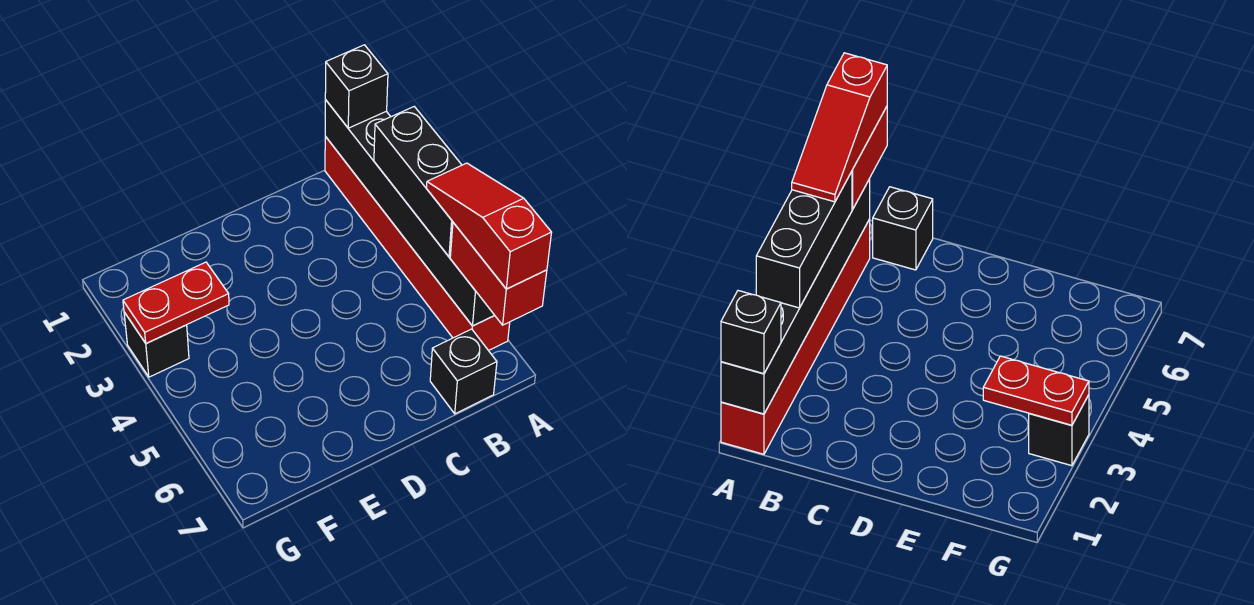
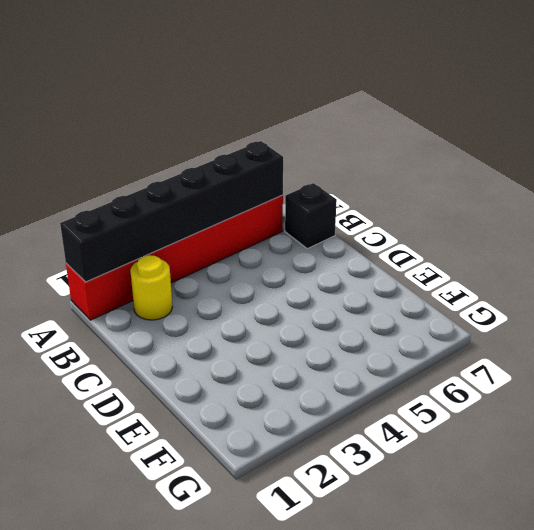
yellow 1x1 round brick [130,255,172,320] -> none
none -> black 1x1 brick [124,312,189,377]
none -> red 1x2 plate [123,262,229,343]

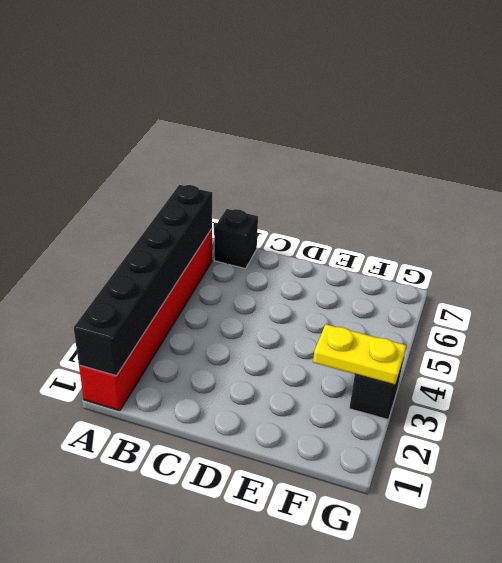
yellow 1x2 plate [313,324,406,385] -> red 1x2 plate [123,262,229,343]
none -> black 1x1 brick [325,45,388,128]
none -> black 1x3 brick [374,107,462,257]

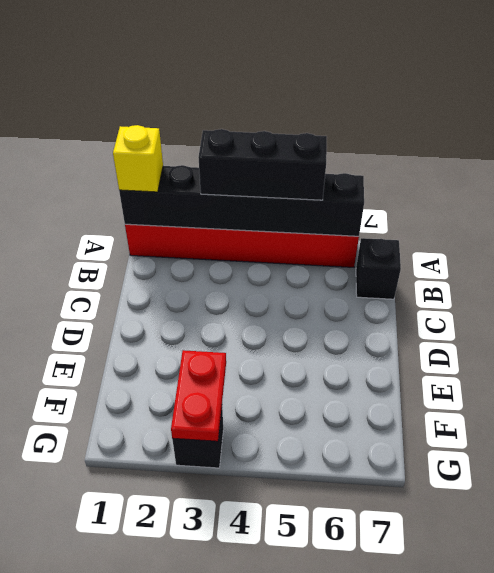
yellow 1x1 brick [113,125,163,192] -> black 1x1 brick [325,45,388,128]
none -> red 1x2 brick [450,223,547,325]
none -> red 1x3 slope [426,163,552,289]

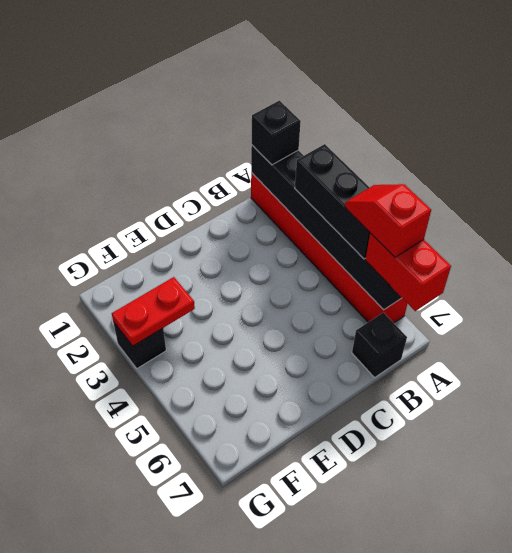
red 1x2 slope [345,184,431,257] -> red 1x3 slope [426,163,552,289]

